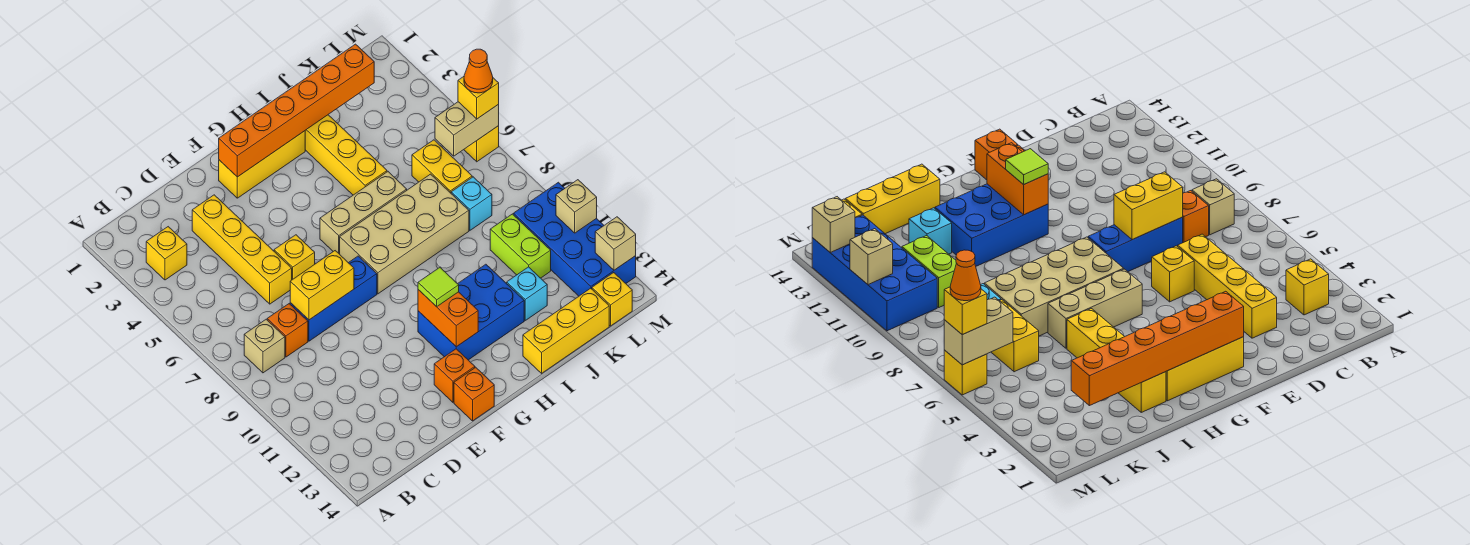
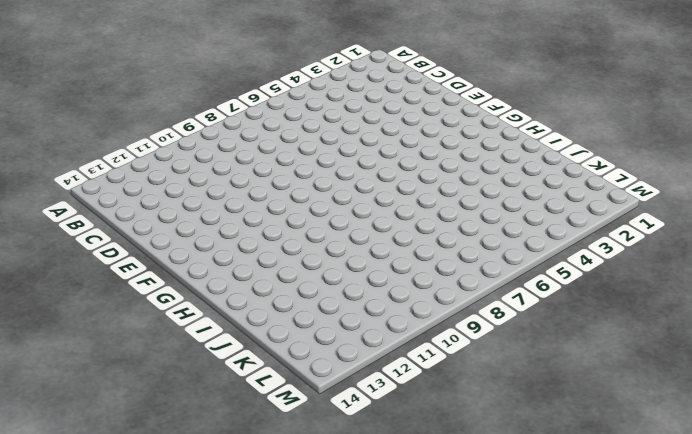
none -> yellow 1x1 brick [146,227,187,280]
none -> tan 1x1 brick [244,319,285,373]
none -> orange 1x1 brick [267,304,308,357]
none -> yellow 1x4 brick [192,195,292,304]

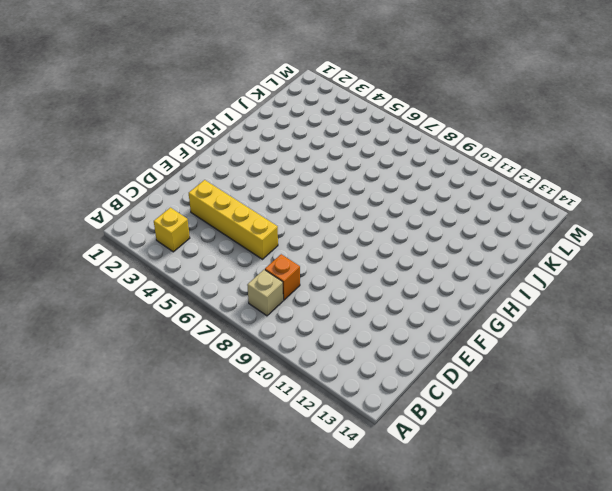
none -> blue 1x3 brick [290,256,377,341]
none -> yellow 1x1 brick [274,235,315,280]
none -> yellow 1x3 brick [219,131,305,198]
none -> orange 1x1 brick [434,349,475,402]

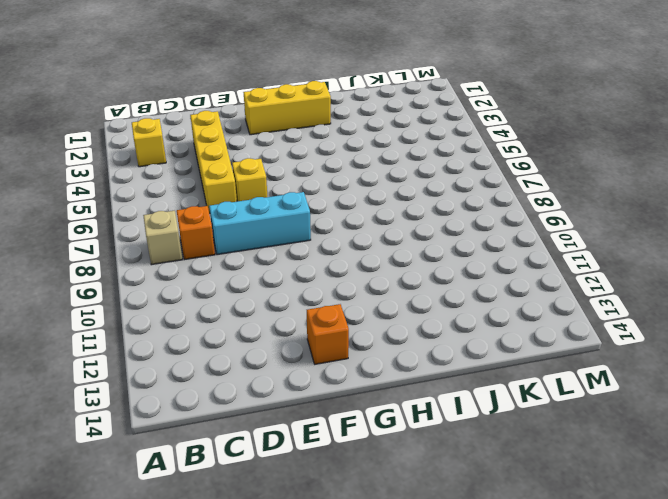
cyan 1x3 brick [209,192,311,255] -> blue 1x3 brick [290,256,377,341]
none -> orange 1x1 brick [454,367,494,421]
none -> tan 1x3 brick [320,172,407,254]
none -> tan 2x4 brick [340,174,469,294]
none -> blue 2x3 brick [418,264,524,360]

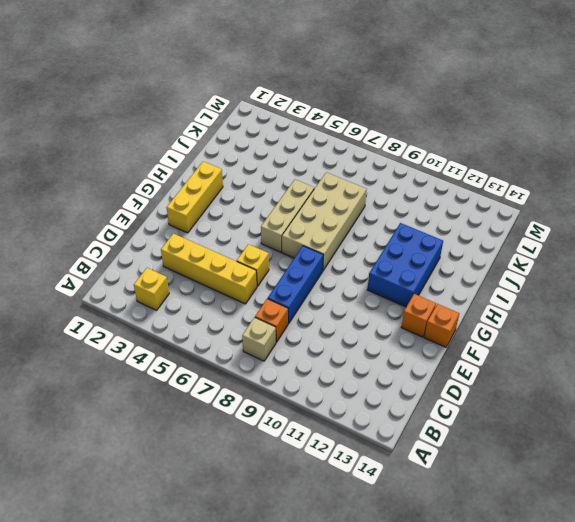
none -> yellow 1x4 brick [305,115,387,195]
none -> yellow 1x3 brick [523,288,609,373]
none -> cyan 1x1 brick [507,267,547,320]
none -> yellow 1x2 brick [412,140,472,193]

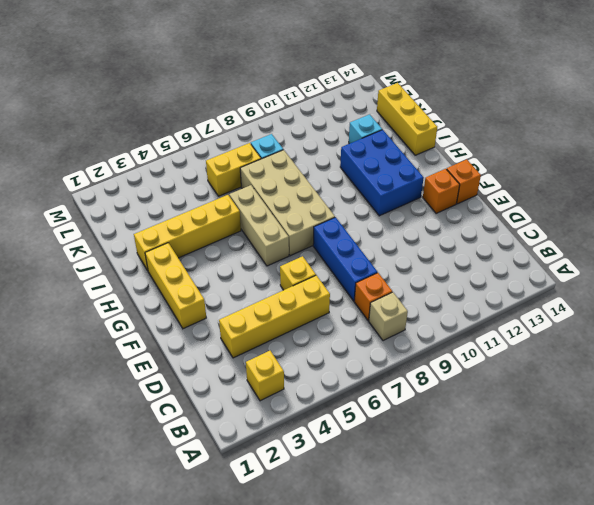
none -> lime 1x2 brick [490,214,551,278]
none -> blue 2x4 brick [513,182,636,296]
none -> yellow 1x1 brick [592,273,632,326]
none -> yellow 1x1 brick [464,126,499,162]

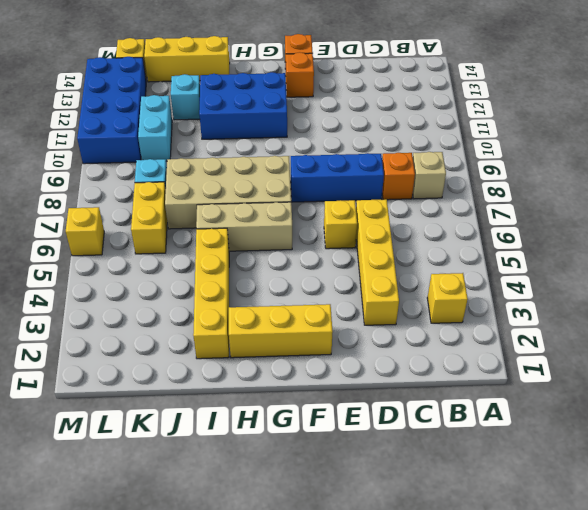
cyan 1x2 brick [138,95,172,161] -> lime 1x2 brick [490,214,551,278]
none -> yellow 1x2 brick [290,251,354,320]
none -> orange 1x6 brick [219,44,374,177]
none -> orange 1x2 brick [418,290,478,347]
none -> tan 1x2 brick [435,102,499,156]

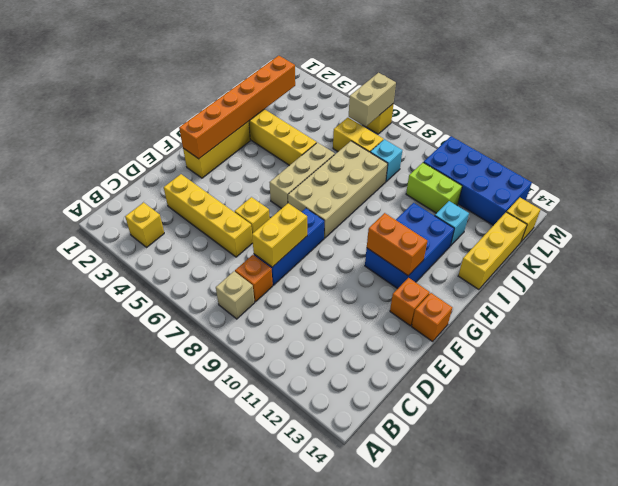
none -> tan 1x1 brick [556,180,597,233]
none -> tan 1x1 brick [595,217,636,270]
none -> lime 1x1 tile [418,268,459,307]
none -> yellow 1x1 brick [458,77,499,119]

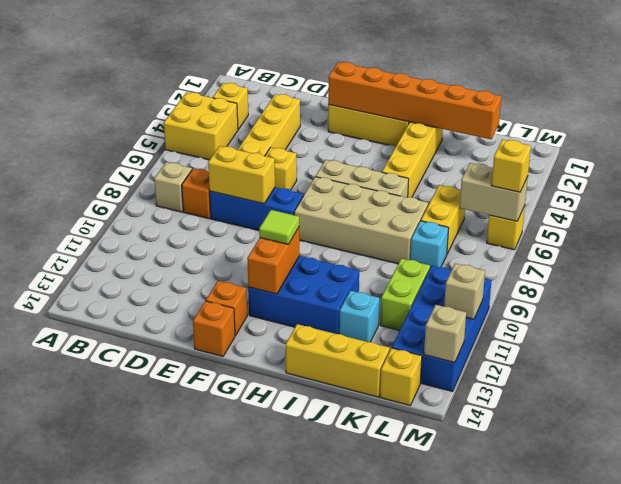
yellow 2x2 brick [164,92,238,160] -> none
none -> orange 1x1 cone [464,49,493,93]

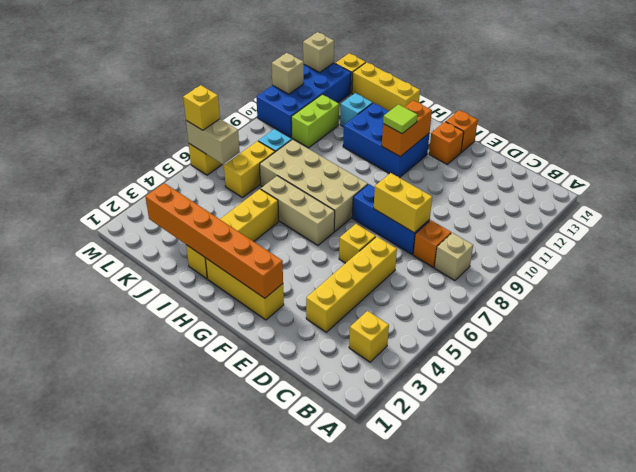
none -> orange 1x1 cone [464,49,493,93]

